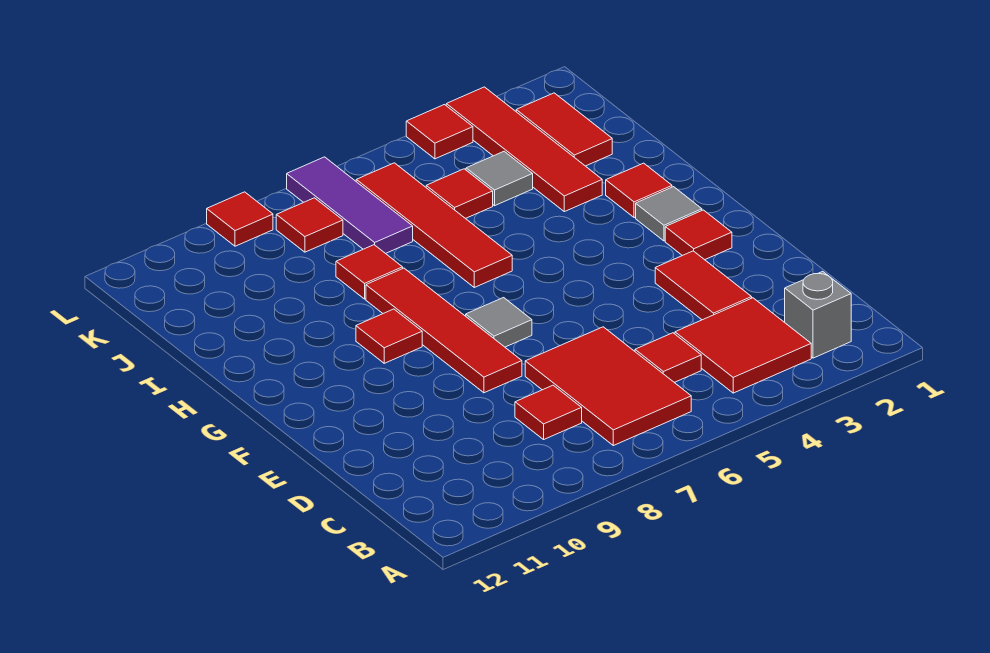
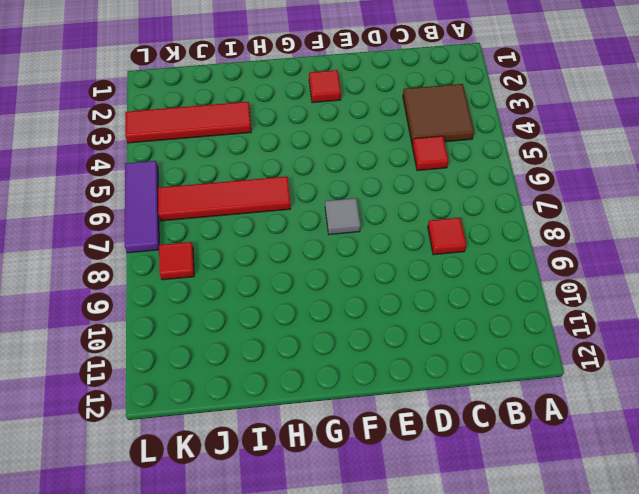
brown 2x2 tile [403,84,474,144] -> red 2x2 tile [675,298,811,393]
purple 1x3 tile [125,161,159,253] -> purple 1x3 tile turned to [287,157,413,254]
none -> grey 1x1 brick [785,271,851,358]
none -> red 2x3 tile [525,327,691,446]
none -> red 1x2 tile [655,251,752,320]

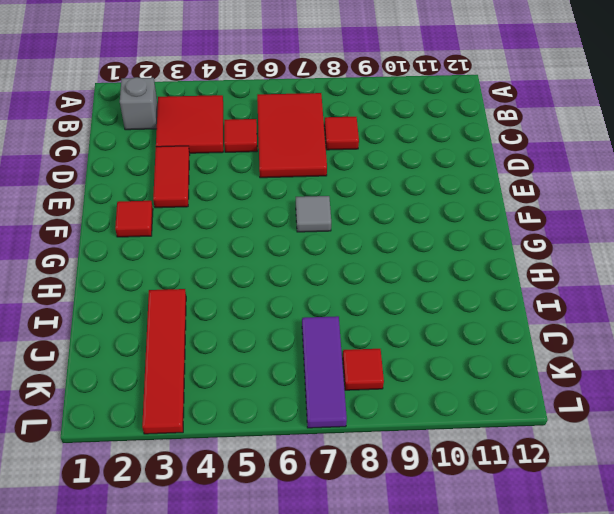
none -> red 1x4 tile [366,268,522,393]
none -> grey 1x1 tile [636,187,702,241]
none -> red 1x1 tile [356,309,422,363]

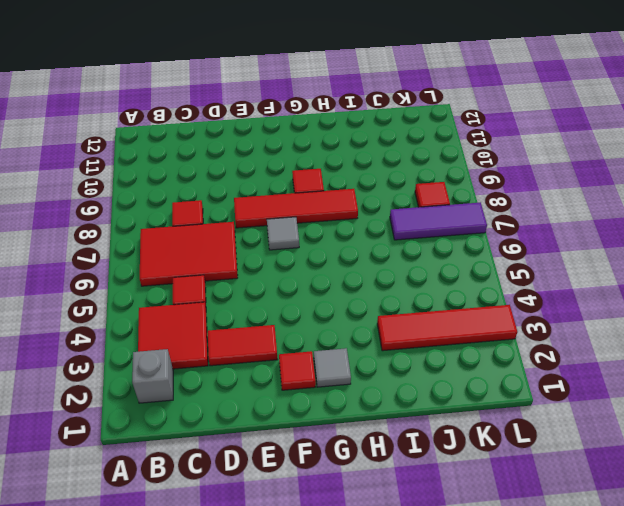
none -> red 1x1 tile [606,163,672,218]
none -> red 1x4 tile [356,163,512,287]
none -> red 1x1 tile [336,245,403,299]

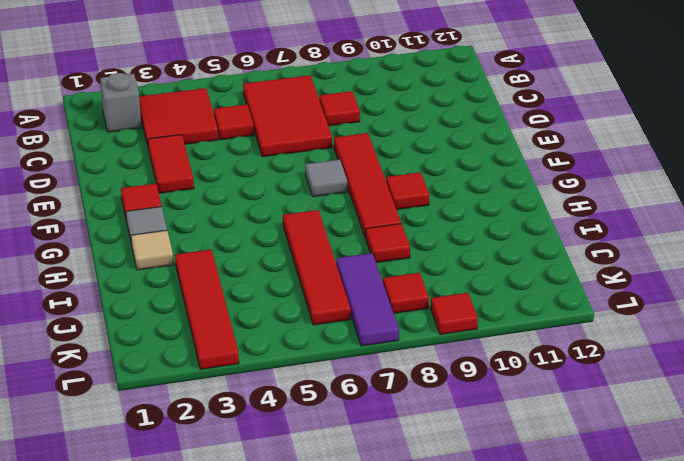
tan 1x1 tile [131,230,174,270] -> red 1x1 tile [606,163,672,218]
none -> red 1x2 tile [516,93,612,166]
none -> grey 1x1 tile [466,151,533,206]
none -> red 1x1 tile [426,169,493,219]

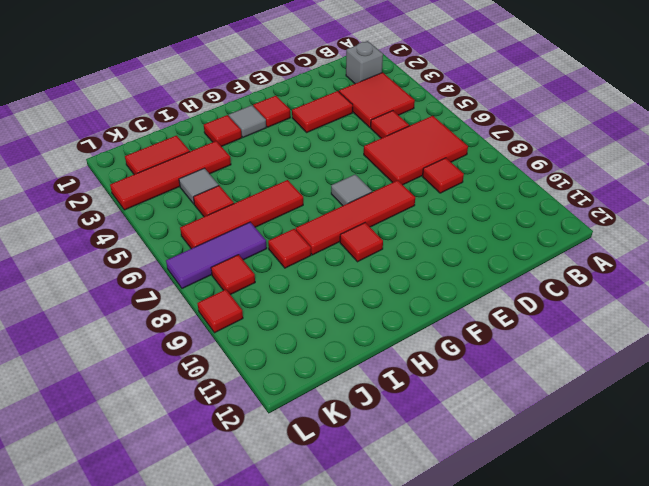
none -> red 1x1 tile [406,105,473,159]

